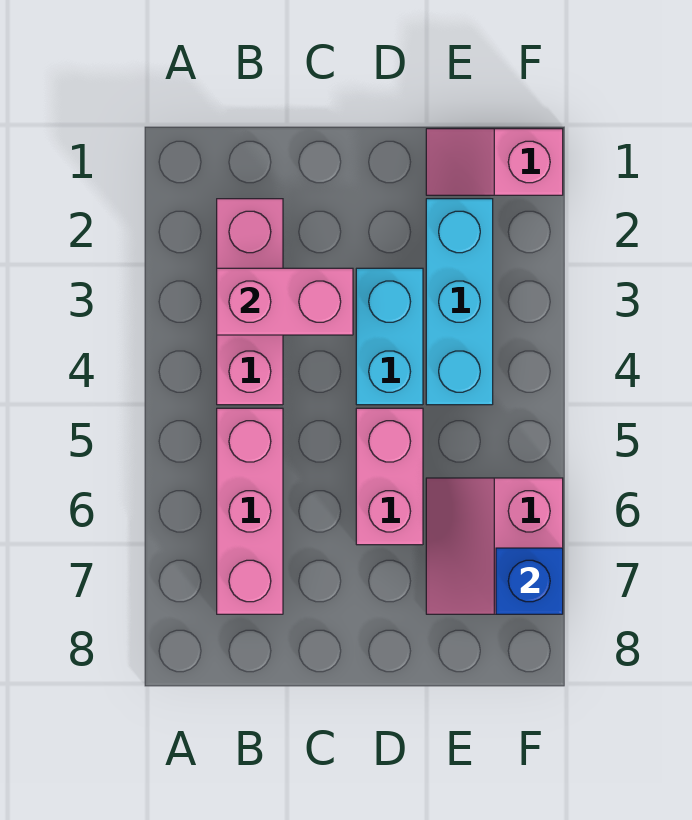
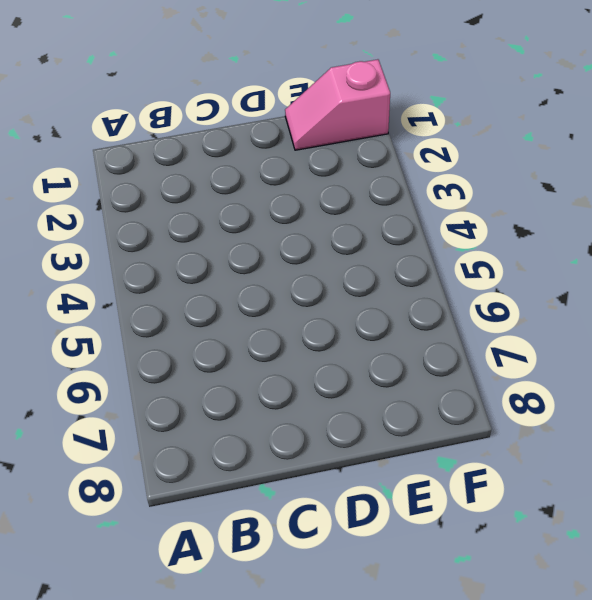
none -> pink 1x3 brick [217,199,283,405]
none -> pink 1x3 brick [217,408,283,614]

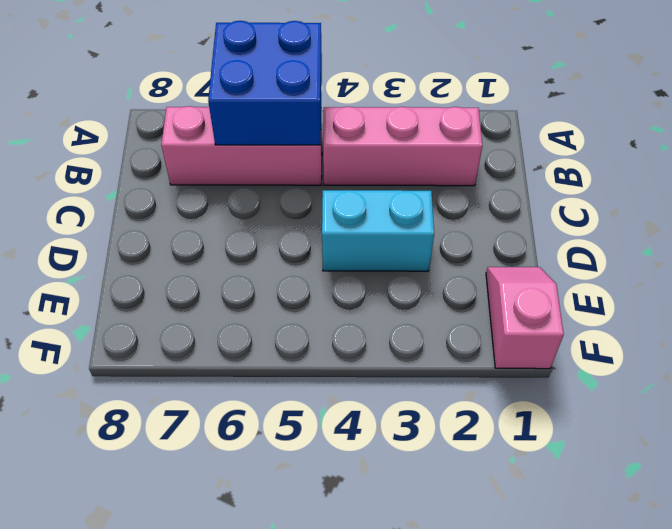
blue 2x2 brick [208,21,322,145] -> none
none -> pink 1x2 brick [356,408,423,545]
none -> cyan 1x3 brick [426,199,493,405]

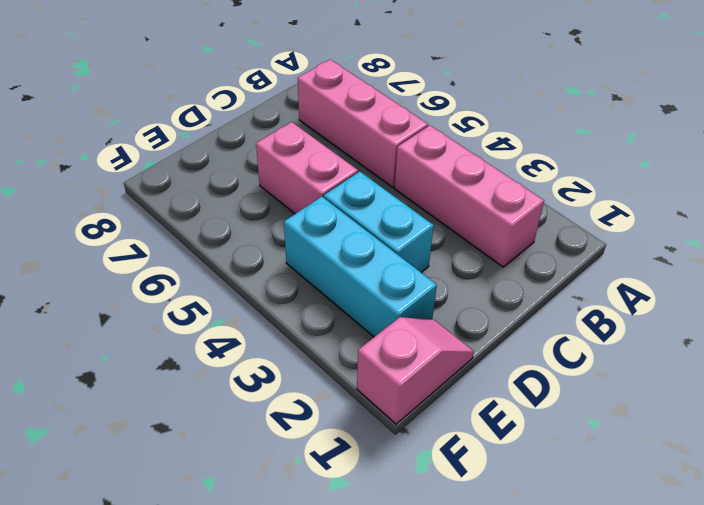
none -> pink 2x2 slope [426,478,563,614]
none -> pink 1x2 brick [217,268,353,335]

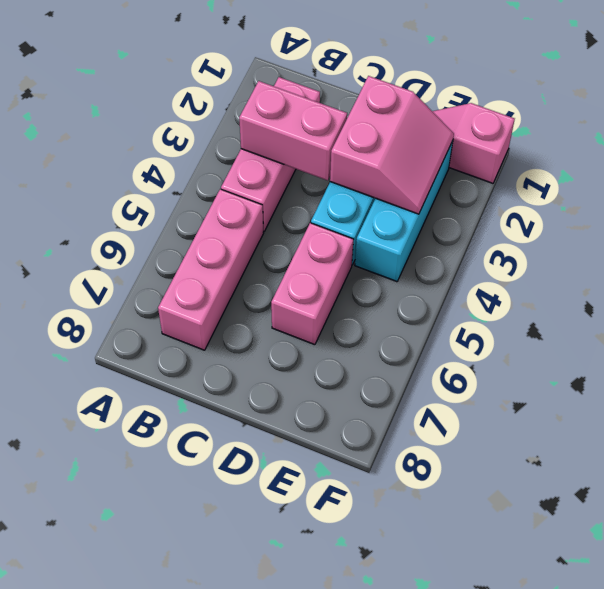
pink 2x2 slope [330,76,454,214] -> pink 2x2 slope turned to [426,478,563,614]
none -> blue 1x1 brick [496,548,563,614]

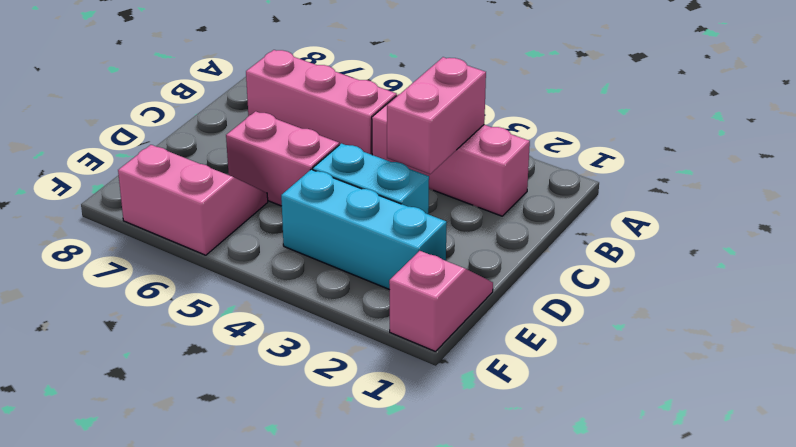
none -> blue 1x1 brick [496,548,563,614]

